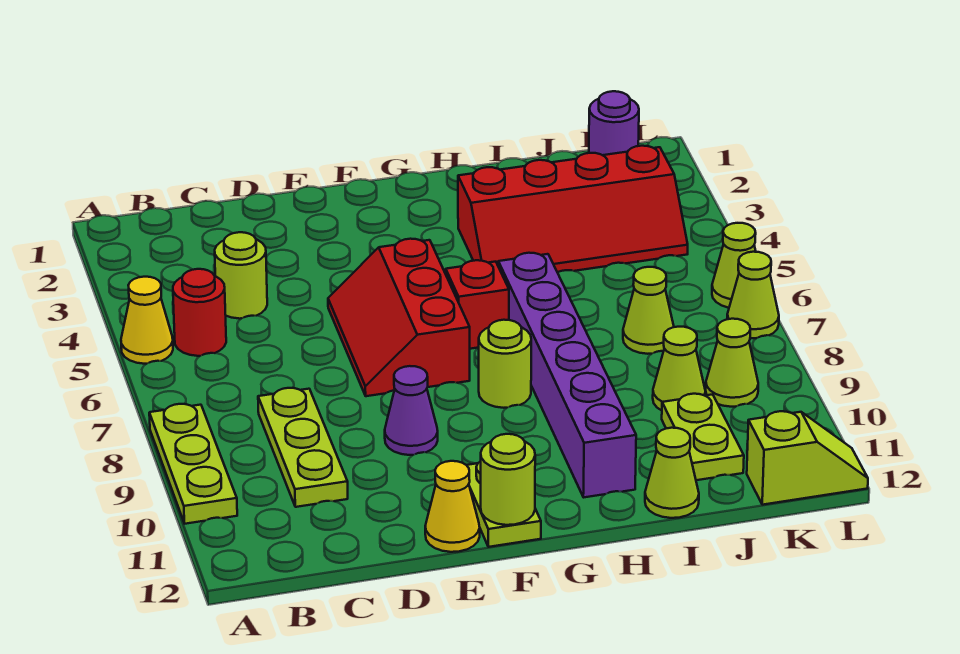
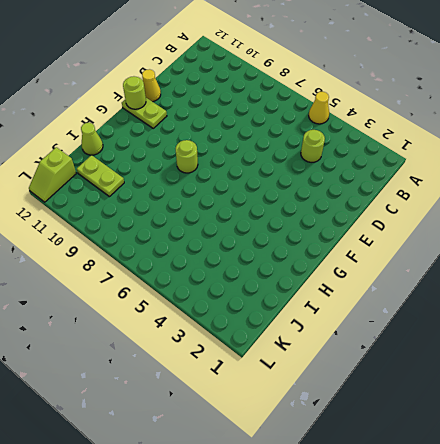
none -> lime 1x3 plate [149,404,237,524]
none -> red 1x1 round brick [173,269,226,356]
none -> lime 1x3 plate [258,388,348,507]

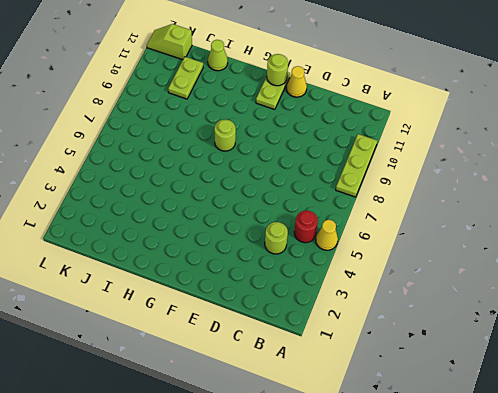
none -> lime 1x3 plate [258,388,348,507]
none -> red 2x3 slope [328,239,470,396]
none -> purple 1x1 cone [385,366,438,455]

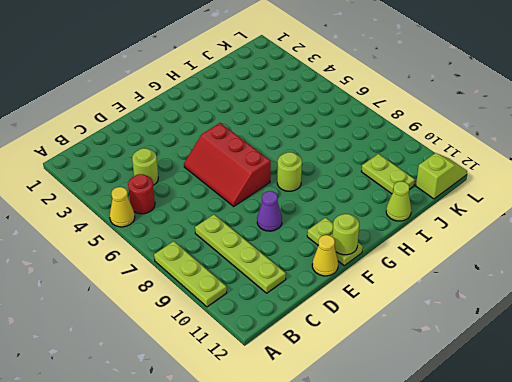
lime 1x4 plate [195,215,286,293] -> lime 1x3 plate [258,388,348,507]
none -> red 1x1 brick [446,260,509,349]
none -> red 2x4 slope [458,146,688,272]
none -> purple 1x6 brick [498,253,636,497]

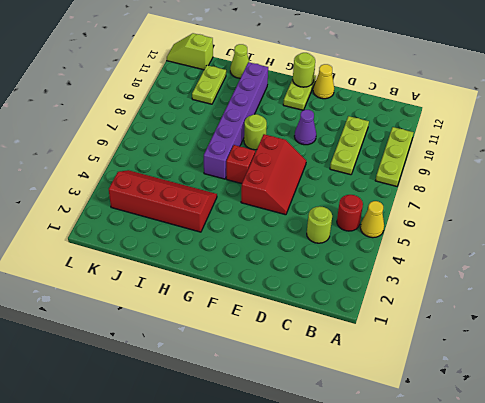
none -> lime 1x1 cone [623,267,674,354]
none -> lime 1x1 cone [653,327,706,410]
none -> purple 1x1 round brick [589,91,639,155]

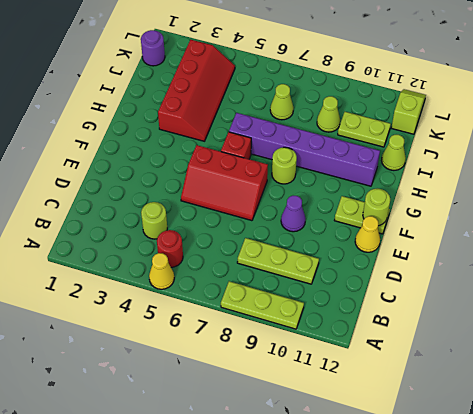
none -> lime 1x1 cone [706,319,758,407]
none -> lime 1x1 cone [712,223,756,308]
none -> lime 1x1 cone [727,252,779,338]

